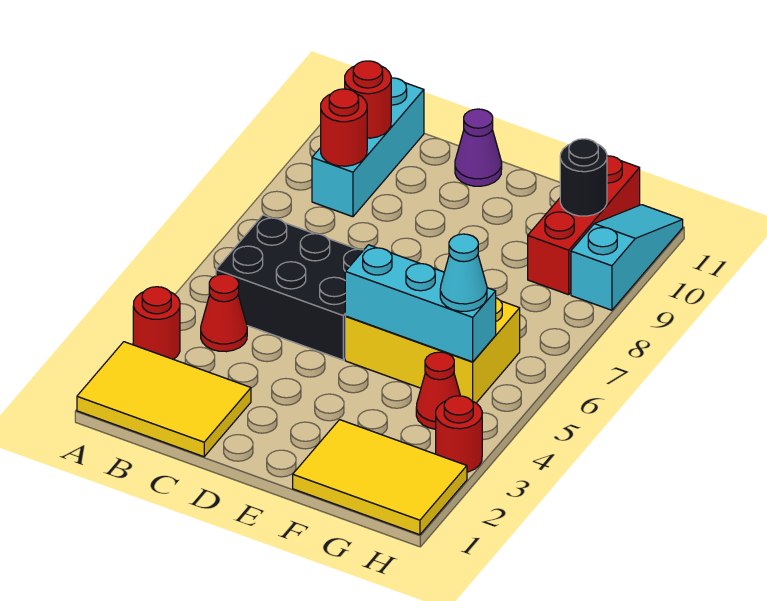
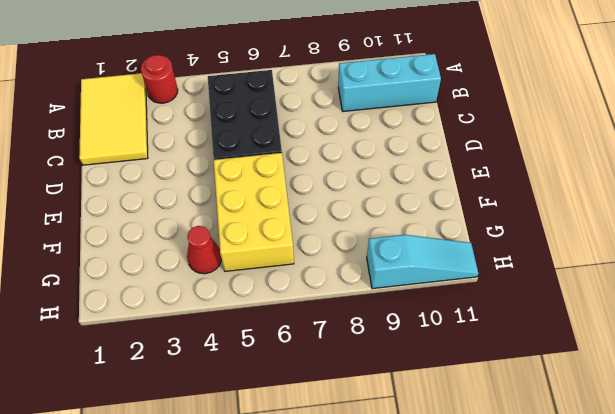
none -> red 1x1 cone [201,274,247,352]
none -> purple 1x1 cone [455,109,502,186]
none -> yellow 2x3 tile [293,420,467,535]

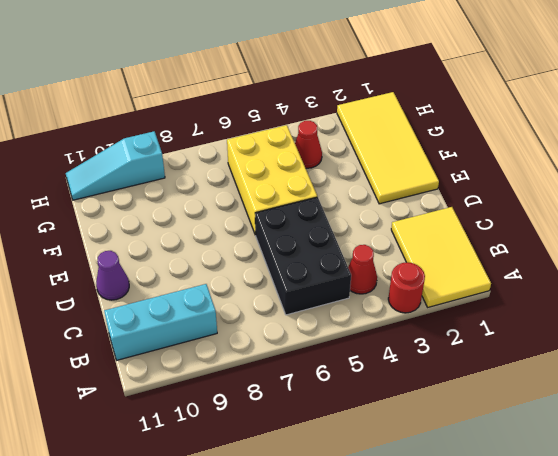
yellow 2x4 tile [337,92,439,204] -> yellow 2x3 tile [293,420,467,535]
none -> red 1x3 brick [528,156,640,295]
none -> red 1x1 round brick [436,396,482,472]
none -> red 1x1 round brick [321,89,367,166]

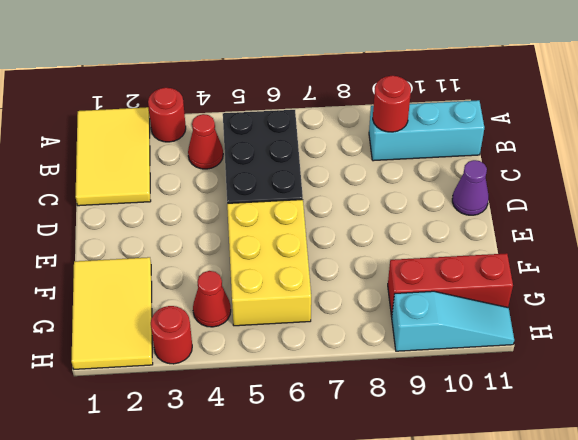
none -> red 1x1 round brick [345,61,391,138]
none -> cyan 1x3 brick [345,245,496,362]
none -> black 1x1 round brick [560,139,607,216]

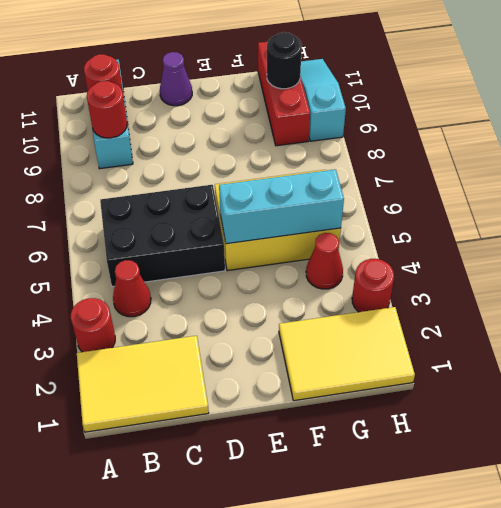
none -> cyan 1x1 cone [440,234,487,311]

